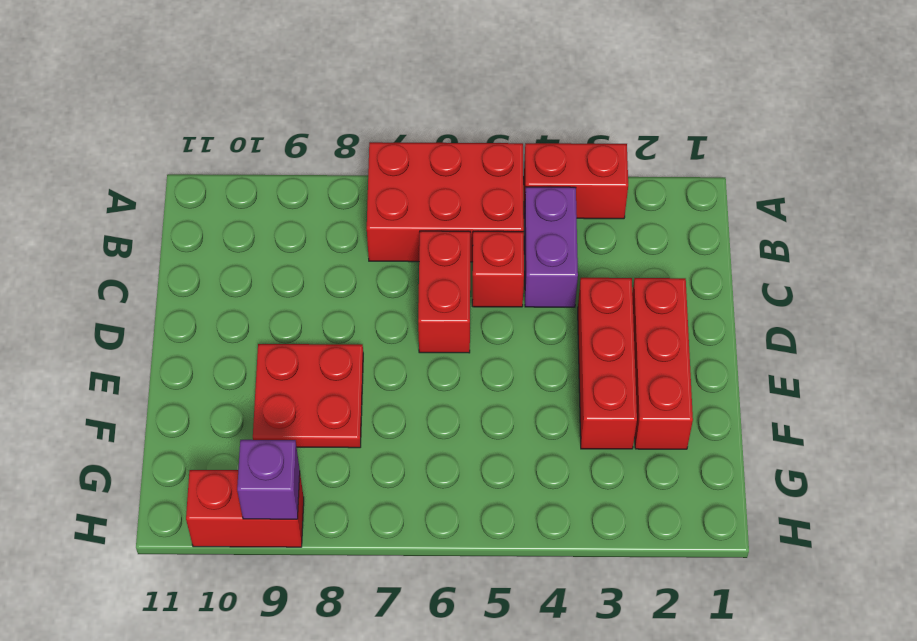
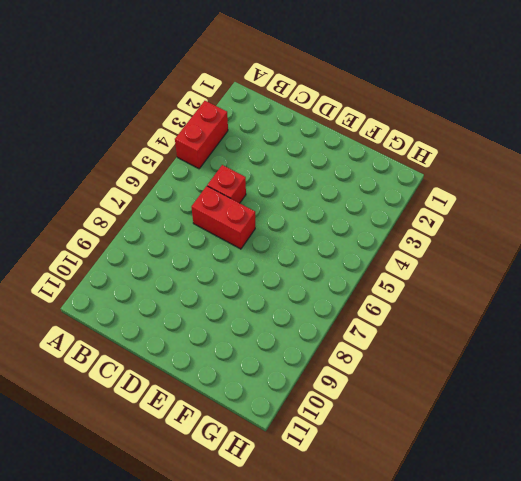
none -> red 2x3 brick [367,142,524,262]
none -> purple 1x2 brick [524,187,578,307]

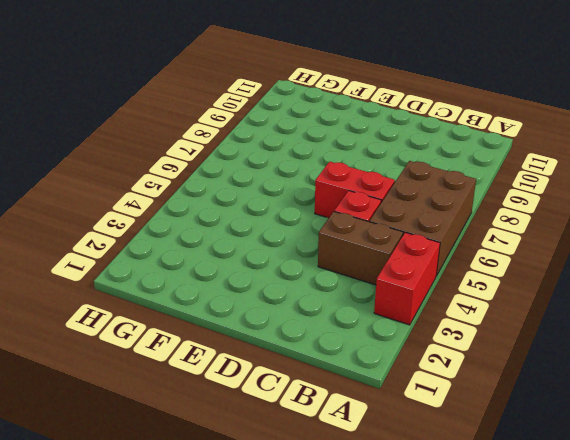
brown 2x3 brick [369,161,476,276] -> red 2x3 brick [367,142,524,262]
brown 1x2 brick [318,212,403,285] -> purple 1x2 brick [524,187,578,307]
none -> red 1x3 brick [632,278,693,449]
none -> red 1x3 brick [578,278,637,449]

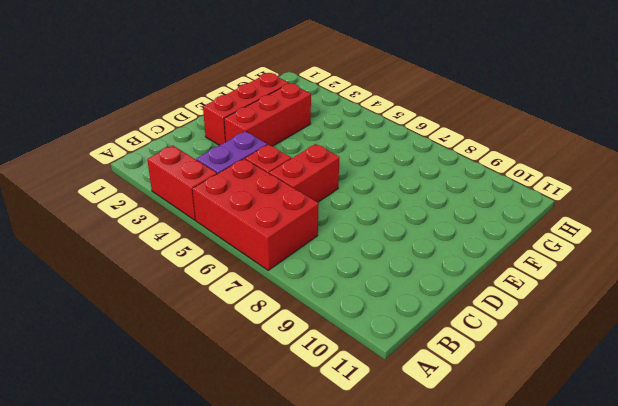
none -> red 2x2 plate [253,344,363,448]
none -> red 1x2 brick [186,470,304,547]

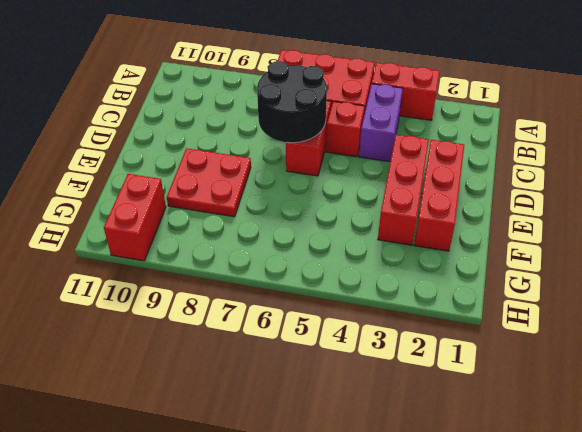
black 2x2 round brick [257,61,327,143] -> none
red 1x2 brick [104,174,166,261] -> red 1x2 brick turned to [186,470,304,547]
none -> purple 1x1 brick [237,440,300,519]

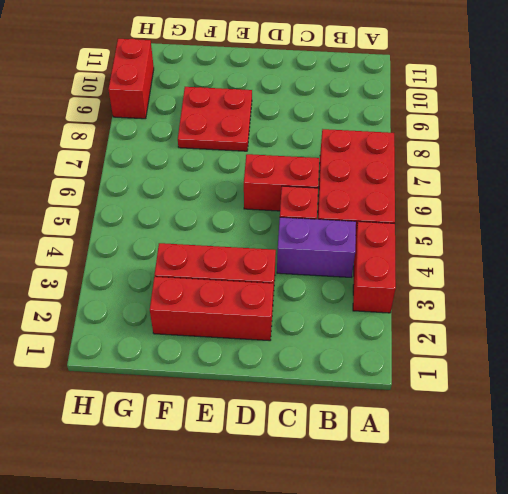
none -> purple 1x1 brick [237,440,300,519]

